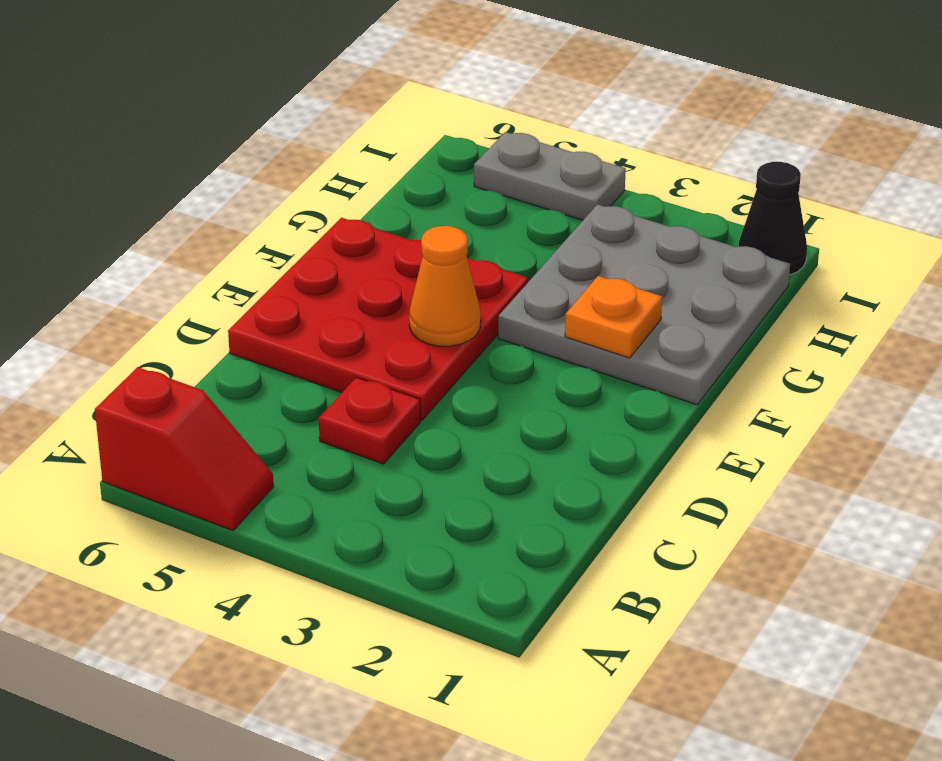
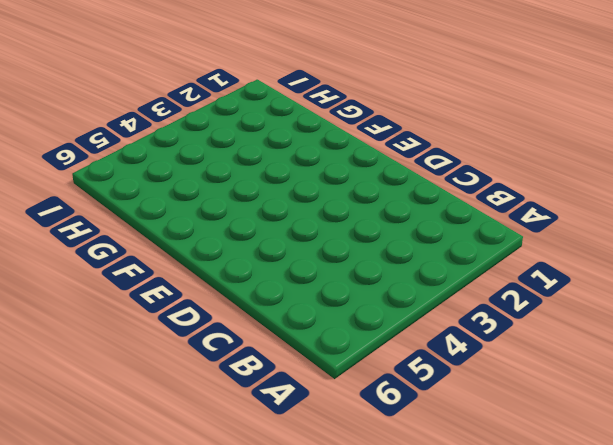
none -> red 1x2 slope [95,367,274,530]
none -> red 1x1 plate [319,377,420,464]

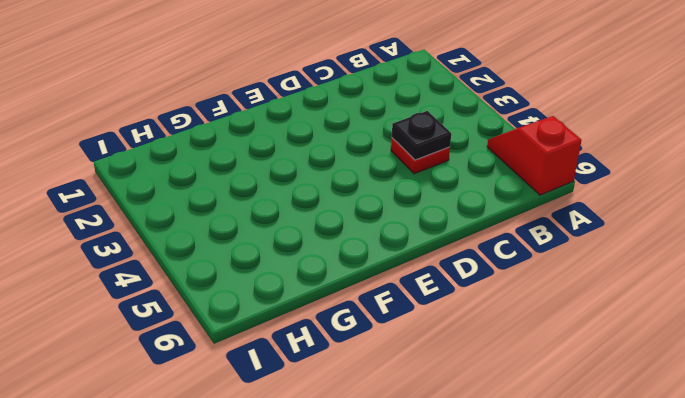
black 1x1 plate [392,111,451,160] -> none
none -> red 3x3 plate [228,218,528,420]
none -> grey 3x3 plate [498,204,790,405]

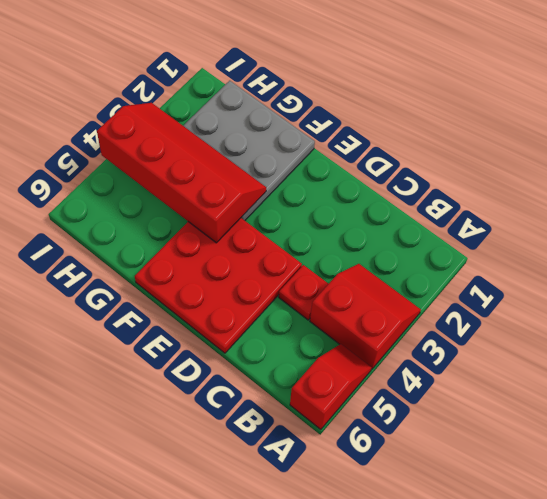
red 2x2 slope [310,264,421,369] -> none
red 2x4 slope [97,103,266,243] -> none
none -> black 1x1 cone [739,162,807,275]
none -> grey 1x2 plate [474,132,626,220]

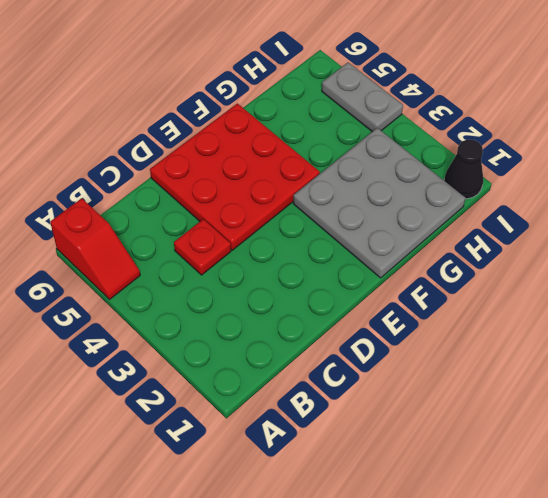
none -> orange 1x1 cone [409,226,481,346]
none -> orange 1x1 plate [565,276,662,358]

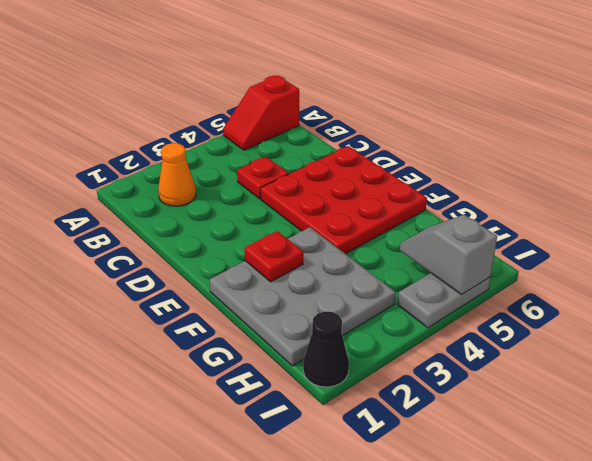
orange 1x1 cone [158,143,196,206] -> orange 1x1 cone moved to [409,226,481,346]
red 1x1 plate [244,231,303,282] -> orange 1x1 plate [565,276,662,358]
grey 1x2 slope [400,215,497,295] -> none

